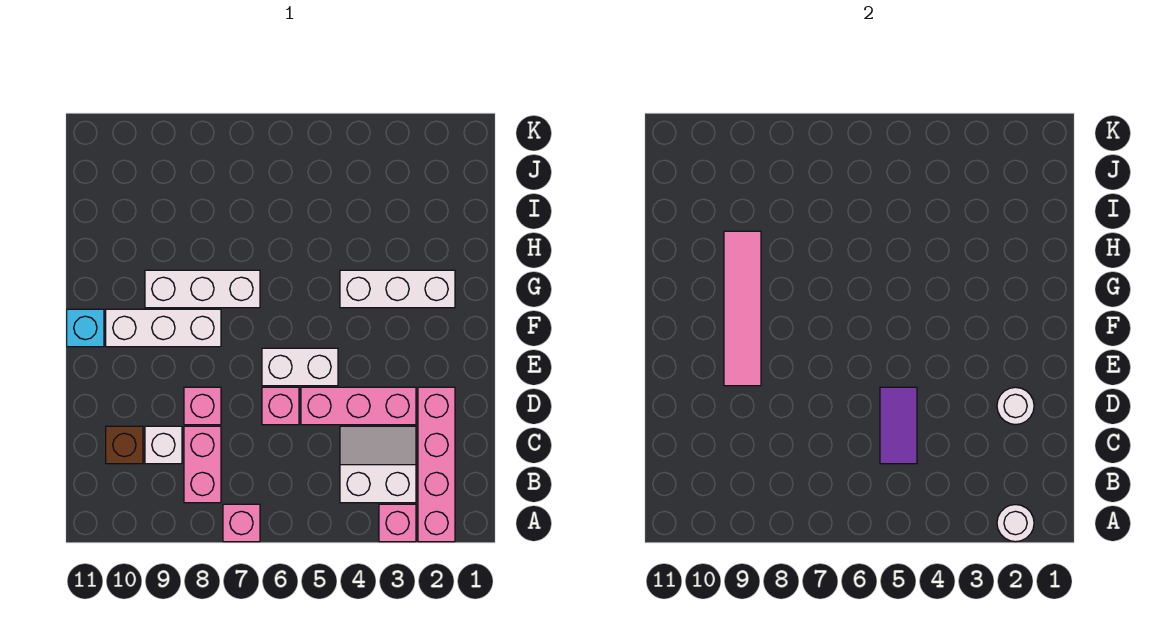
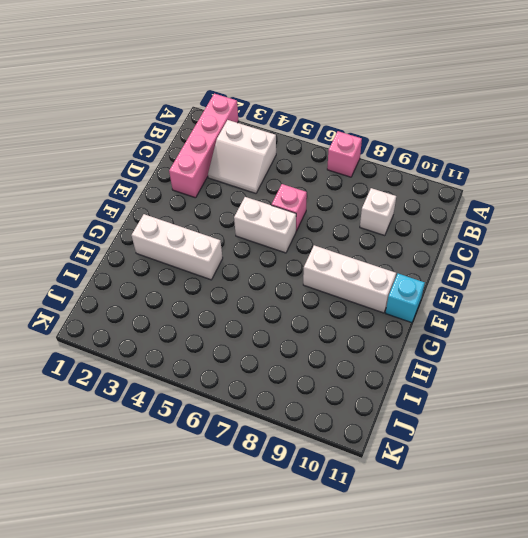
none -> pink 1x1 brick [379,504,416,542]
none -> pink 1x2 brick [184,426,221,503]
none -> brown 1x1 brick [106,426,143,464]

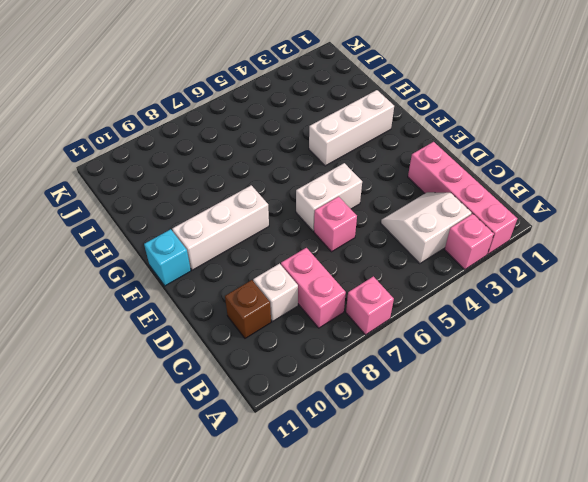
none -> pink 1x3 brick [301,387,416,425]
none -> pink 1x1 brick [184,387,221,425]
none -> white 1x3 brick [145,270,260,308]

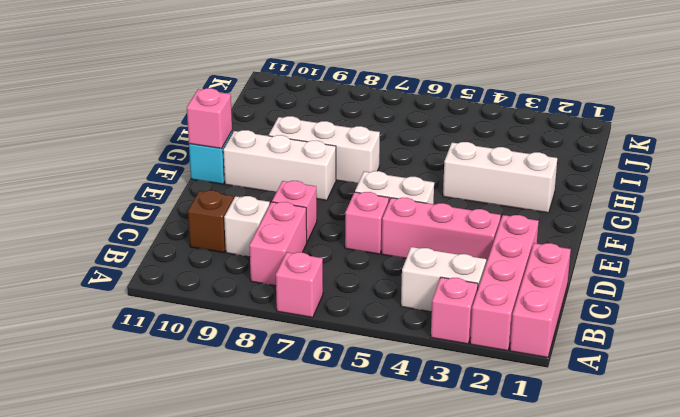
pink 1x3 brick [510,243,571,357] -> none
pink 1x1 brick [187,88,232,149] -> none
none -> white 1x1 round brick [997,505,1034,542]
none -> purple 1x2 tile [880,387,917,464]
none -> white 1x1 round brick [997,387,1034,425]

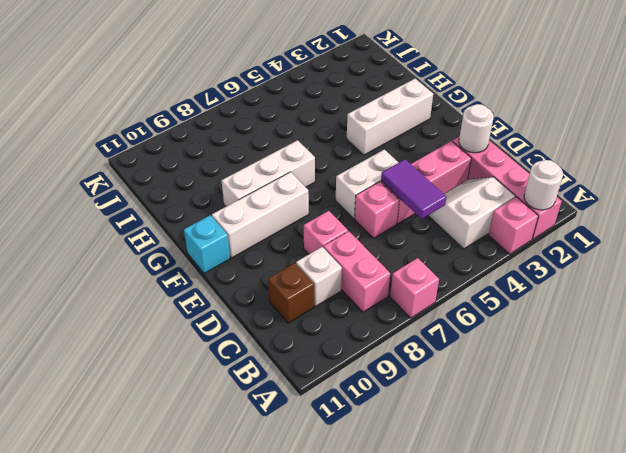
none -> pink 1x4 tile [724,231,761,386]

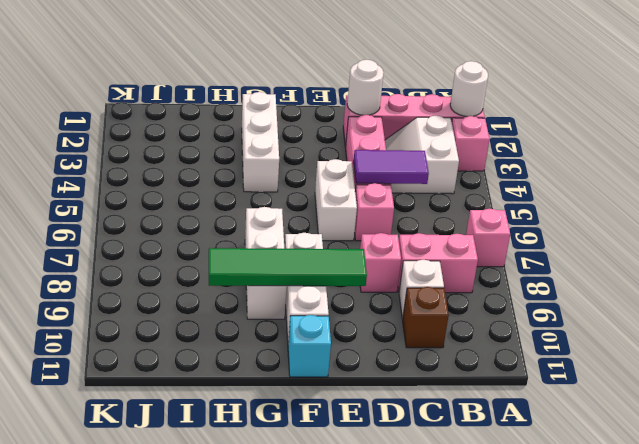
green 1x4 tile [209,248,367,286] -> pink 1x4 tile [724,231,761,386]

